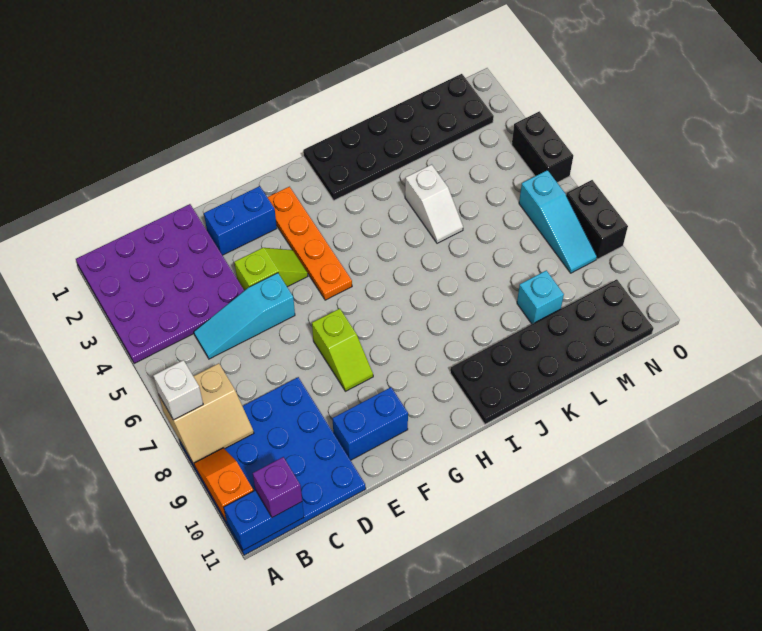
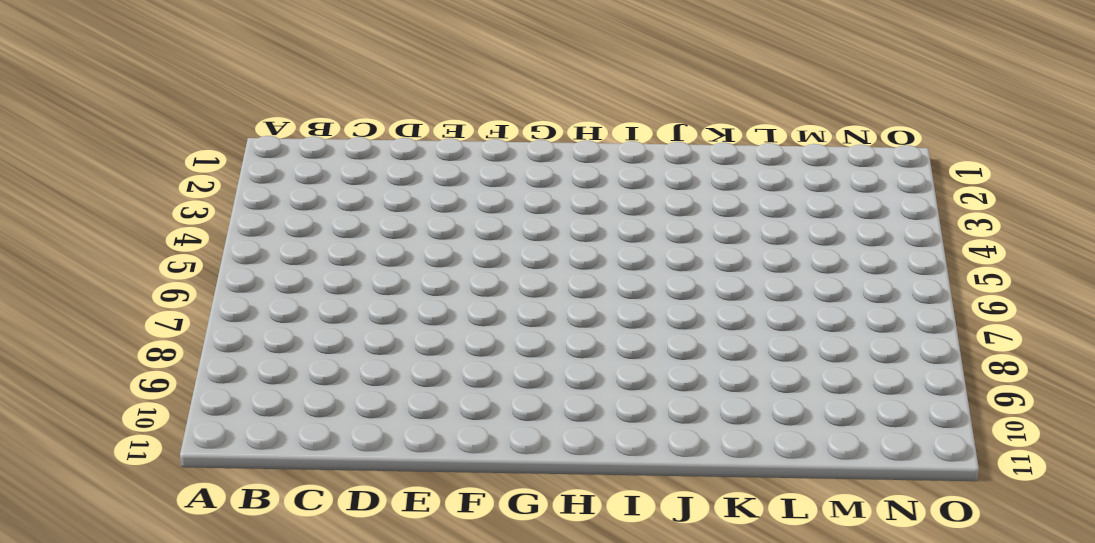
none -> purple 4x4 plate [76,204,244,364]
none -> blue 4x4 plate [179,377,366,555]
none -> cyan 1x3 slope [194,273,295,359]

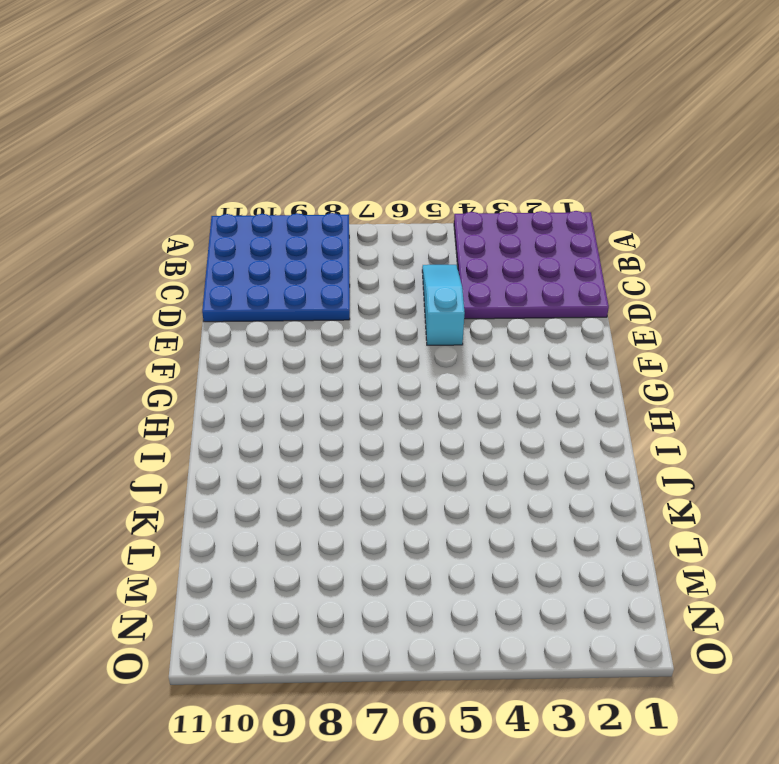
none -> blue 1x2 brick [204,186,277,255]
none -> lime 1x2 slope [234,248,308,291]
none -> blue 1x2 brick [333,387,408,460]

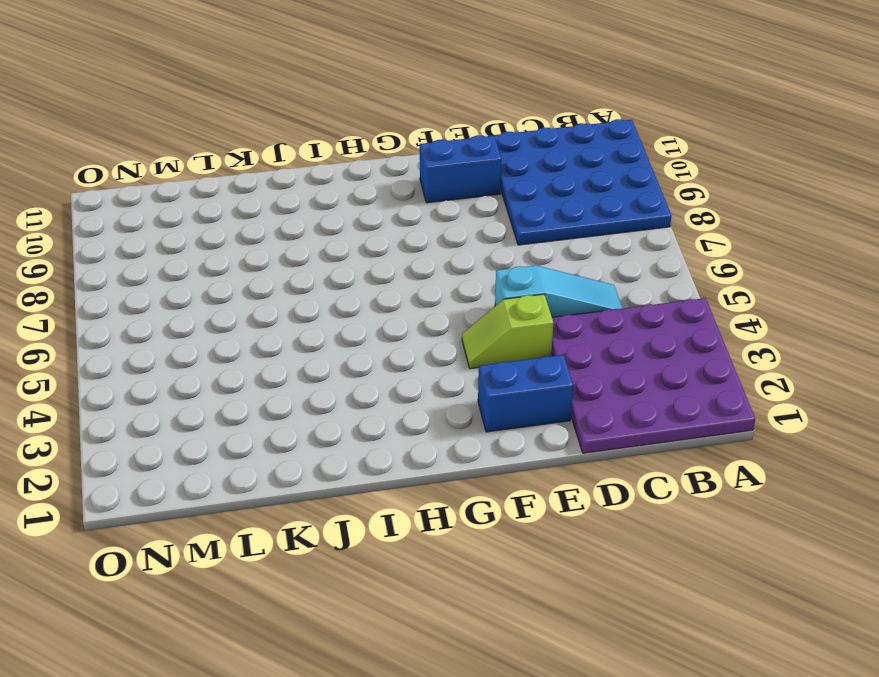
none -> lime 1x2 slope [312,309,373,391]
none -> orange 1x4 plate [267,187,352,300]
none -> black 2x6 plate [303,74,494,200]

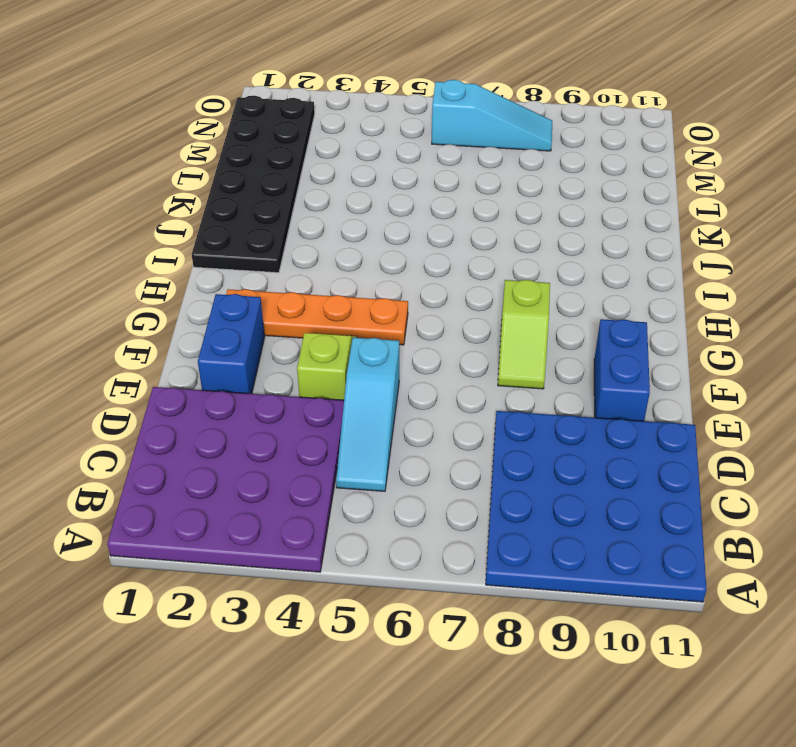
lime 1x2 slope [498,280,550,389] -> lime 1x2 slope turned to [312,309,373,391]
none -> black 2x6 plate [450,279,654,424]
none -> white 1x2 slope [405,164,463,243]
none -> cyan 1x1 brick [517,270,564,324]

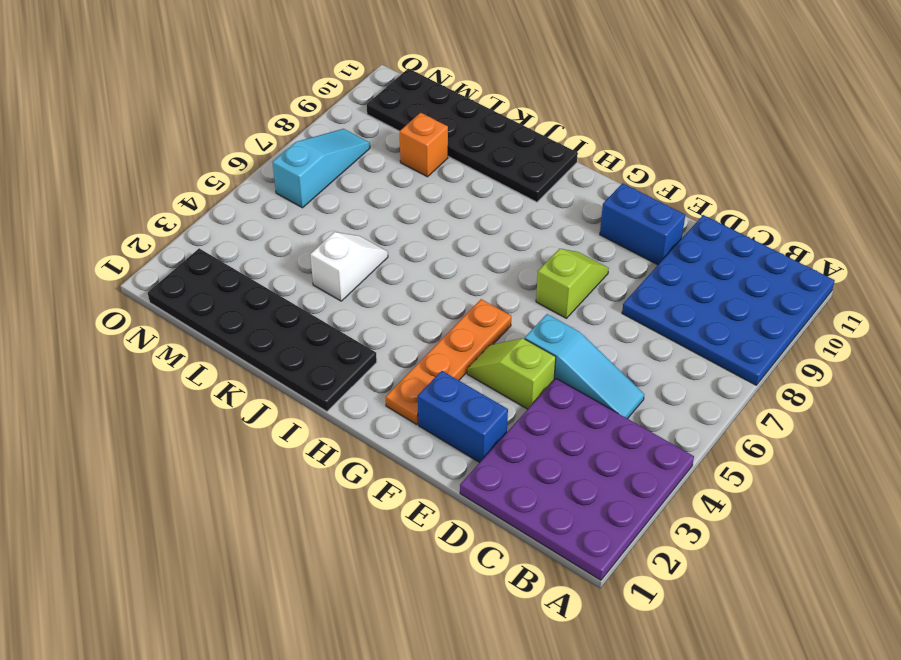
orange 1x1 brick [400,113,448,177] -> cyan 1x1 brick [517,270,564,324]
none -> black 1x2 brick [512,111,573,183]
none -> black 1x2 brick [566,180,628,259]
none -> tan 2x2 slope [159,363,254,464]

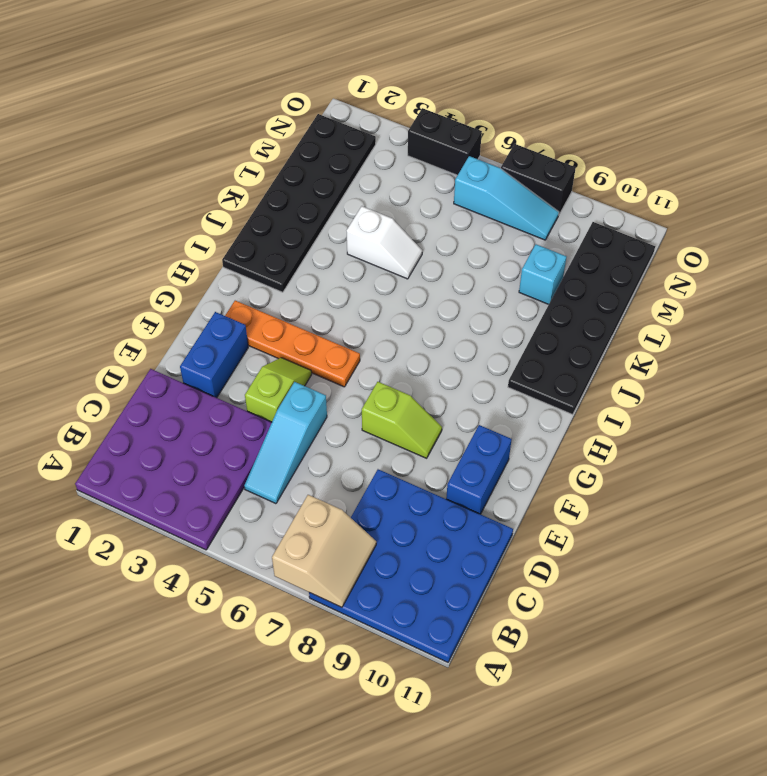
none -> orange 1x2 slope [194,448,253,521]
none -> blue 1x2 brick [224,490,304,550]
none -> white 1x1 brick [153,360,203,420]

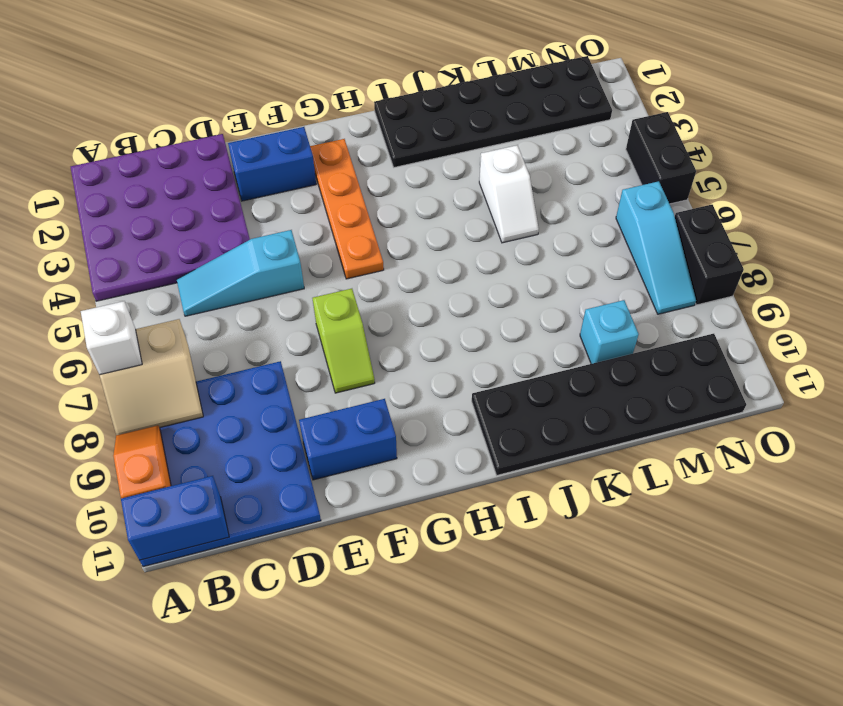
none -> lime 1x2 slope [234,248,308,291]
none -> purple 1x1 brick [253,457,302,518]

